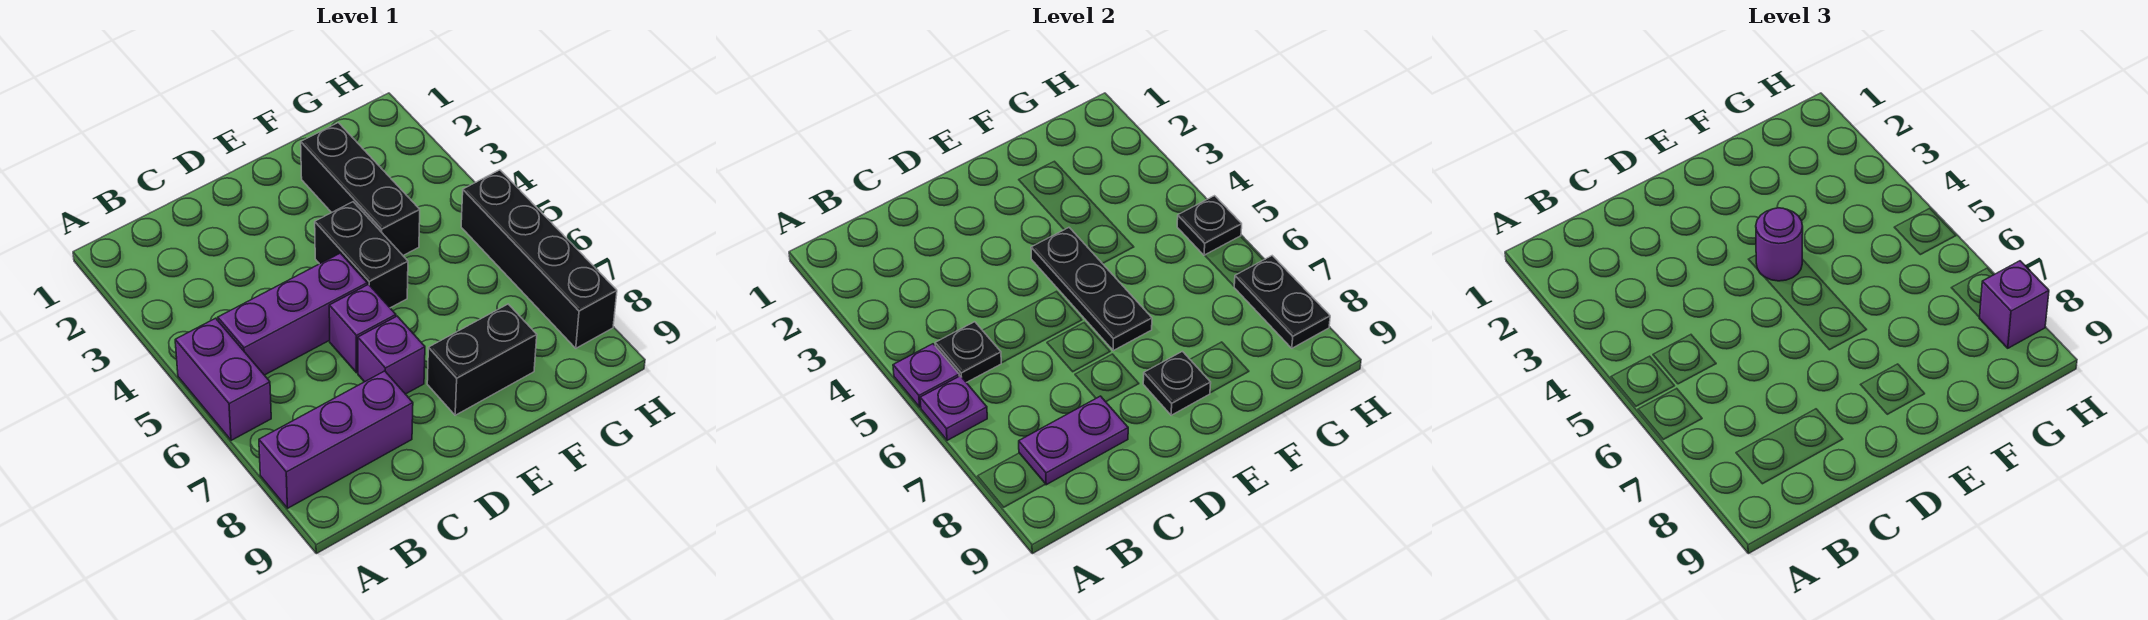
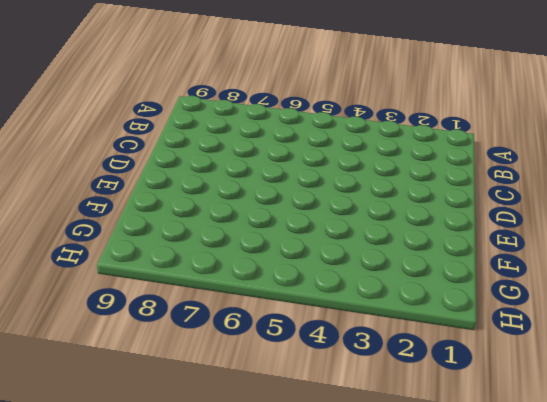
none -> purple 1x2 brick [175,318,271,440]
none -> purple 1x3 brick [259,371,413,508]
none -> purple 1x3 brick [218,253,367,375]

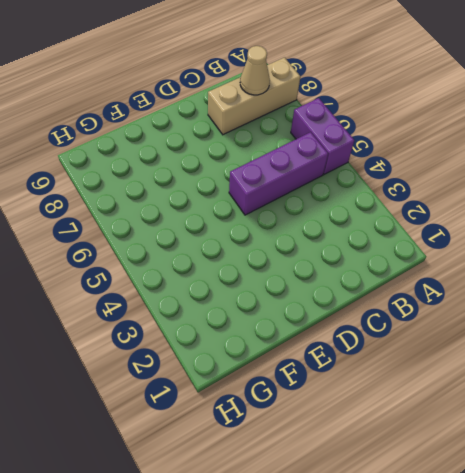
tan 1x3 brick [208,57,300,135] -> purple 1x3 brick [259,371,413,508]
tan 1x1 cone [240,46,270,95] -> purple 1x2 plate [1019,396,1128,485]
none -> purple 1x1 brick [329,284,396,373]
none -> purple 1x1 brick [358,316,425,394]
none -> black 1x2 brick [315,202,408,308]

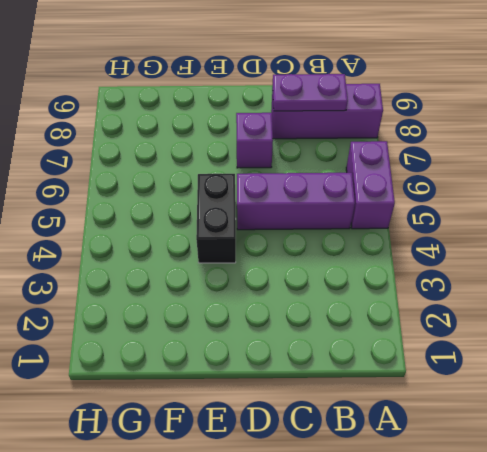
none -> purple 1x1 brick [329,284,396,373]
none -> black 1x2 brick [427,304,537,415]
none -> black 1x3 brick [301,123,420,255]

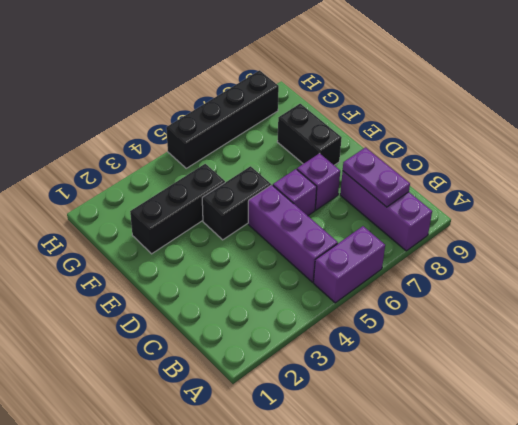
none -> purple 1x1 plate [893,344,959,407]
none -> purple 1x1 plate [920,376,987,440]
none -> black 1x1 plate [935,322,1001,383]

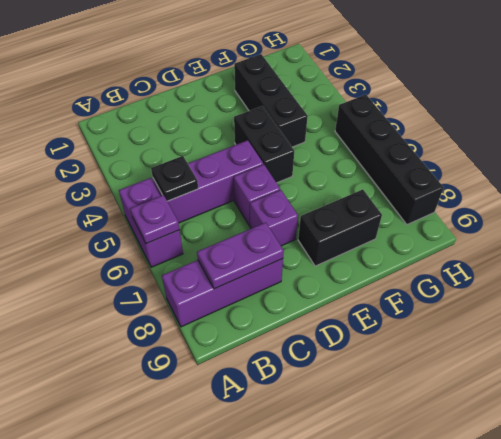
none -> purple 1x1 plate [893,344,959,407]
none -> black 1x3 plate [1031,228,1152,351]
none -> black 1x1 plate [1143,351,1211,415]

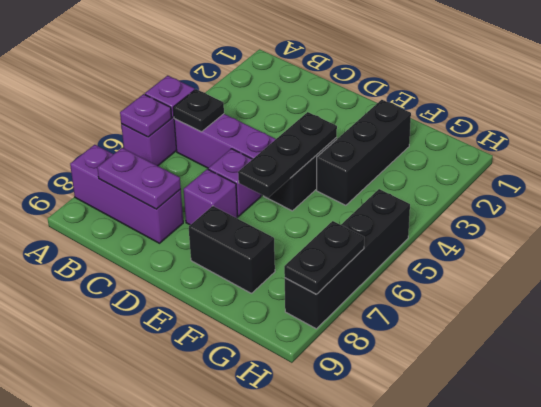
none -> black 1x1 plate [1143,351,1211,415]
none -> black 1x1 plate [1177,196,1242,256]
none -> purple 1x1 round brick [1756,208,1803,281]

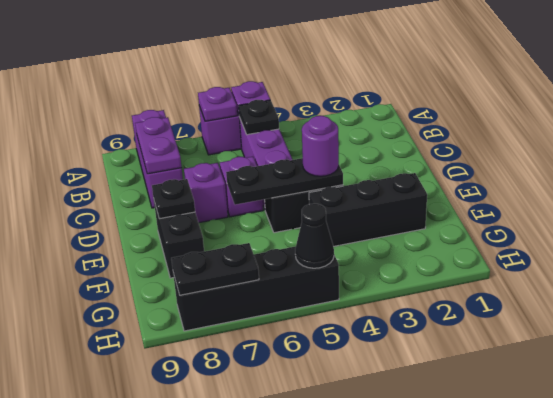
black 1x1 cone [295,204,334,268] -> black 1x1 plate [1177,196,1242,256]
none -> purple 1x1 brick [1979,261,2049,348]

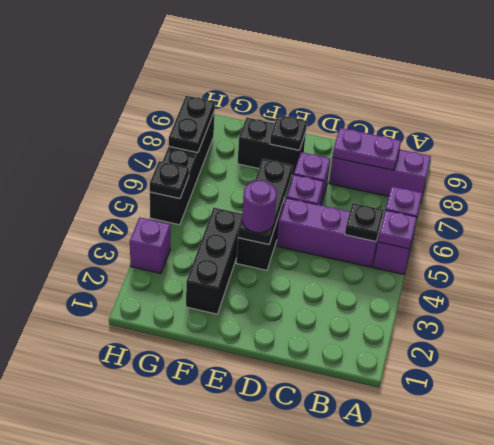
purple 1x1 brick [130,218,170,273] -> purple 1x1 brick moved to [1979,261,2049,348]

